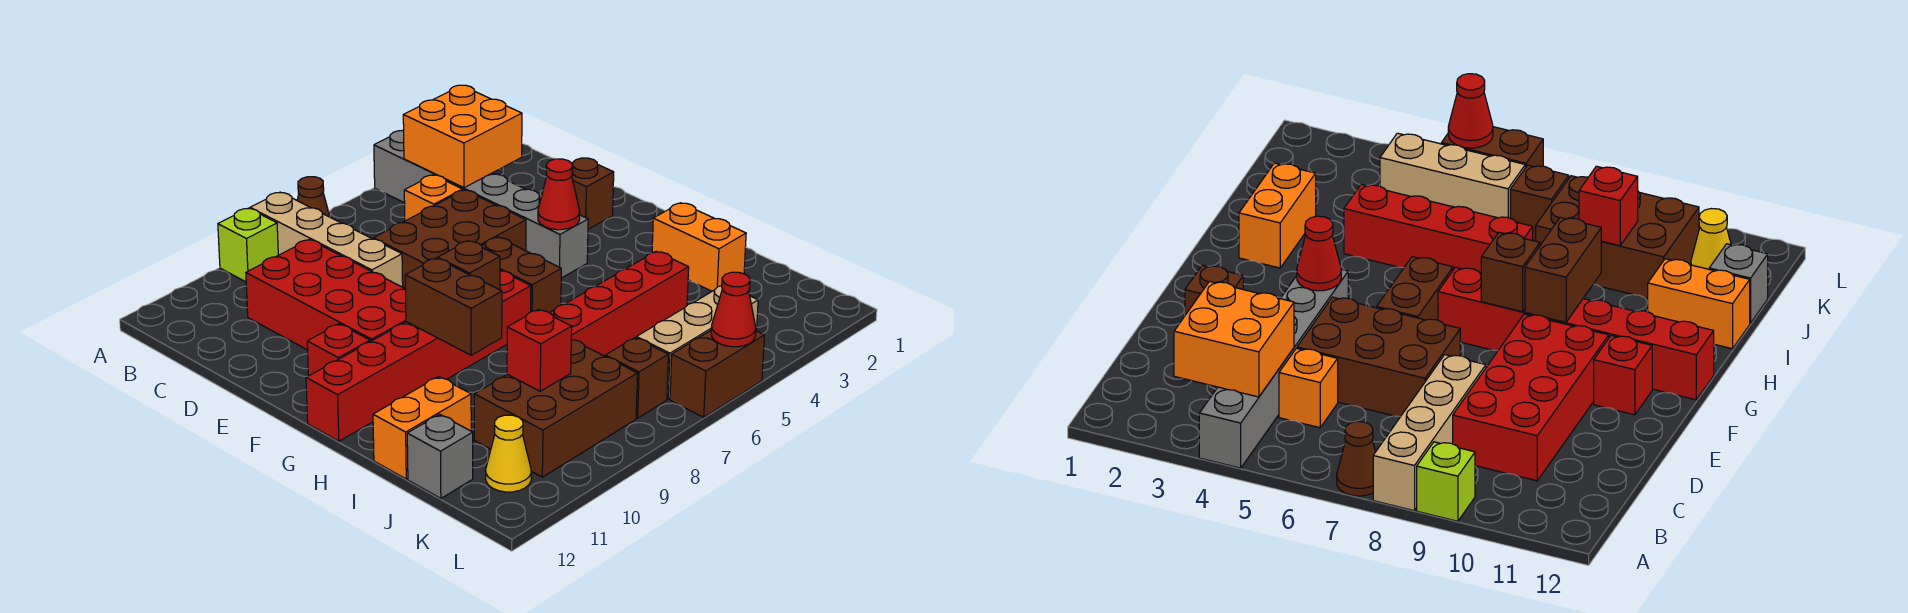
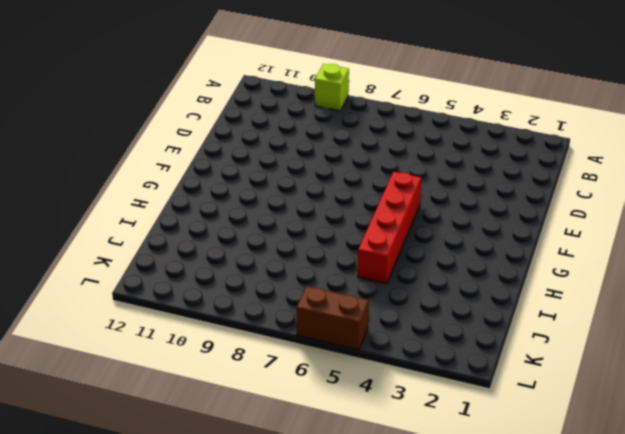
red 1x4 brick [358,172,422,284] -> red 1x4 brick turned to [550,251,689,356]
none -> grey 1x6 brick [374,131,588,278]
none -> brown 1x1 cone [297,177,330,217]
none -> tan 1x4 brick [250,192,403,287]

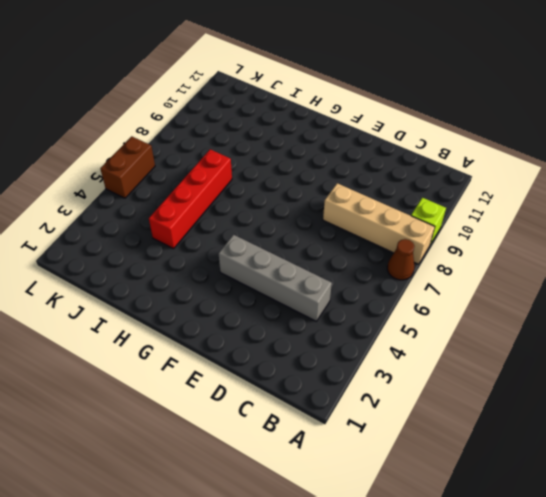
grey 1x4 brick [219,235,332,321] -> grey 1x6 brick [374,131,588,278]
none -> orange 1x1 brick [404,175,463,221]
none -> red 2x4 brick [246,239,406,350]
none -> brown 2x3 brick [374,190,526,289]

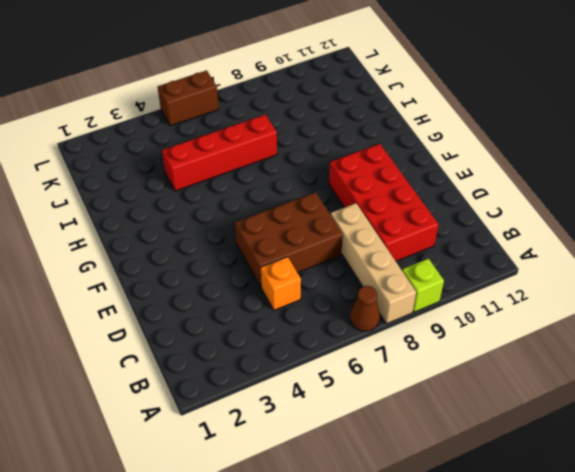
none -> grey 1x6 brick [374,131,588,278]
none -> brown 1x1 brick [572,158,614,229]
none -> brown 1x2 brick [482,237,561,313]

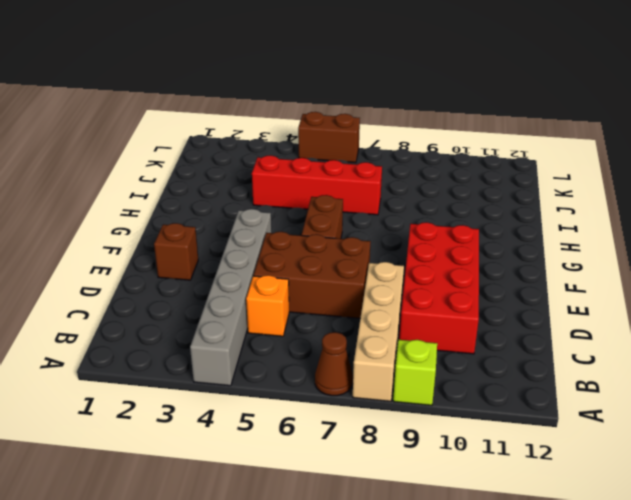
none -> red 1x1 brick [307,324,370,376]
none -> red 1x6 brick [306,270,531,441]
none -> orange 1x2 brick [652,203,746,291]

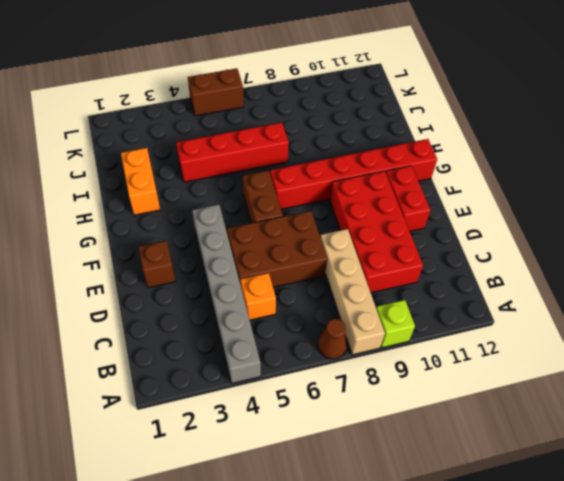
red 1x2 brick [386,166,431,231] -> red 1x1 brick [307,324,370,376]
none -> orange 1x2 brick [373,377,471,479]
none -> brown 2x3 brick [474,340,638,477]
none -> grey 1x1 brick [407,414,473,498]

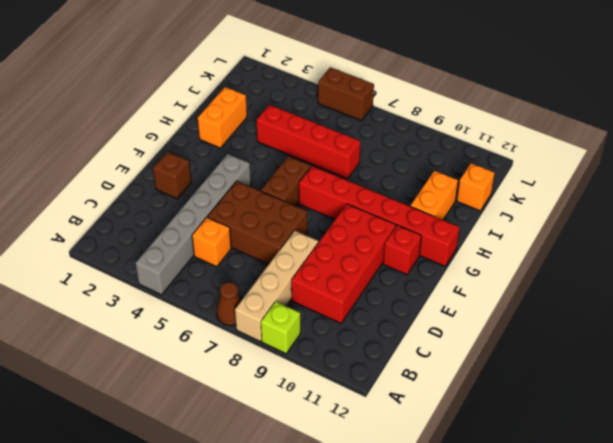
orange 1x2 brick [410,171,458,220] -> orange 1x2 brick turned to [373,377,471,479]
orange 1x1 brick [457,163,495,211] -> grey 1x1 brick [407,414,473,498]
none -> brown 2x3 brick [474,340,638,477]
none -> tan 1x3 brick [636,286,758,399]
none -> brown 1x1 brick [605,338,668,418]

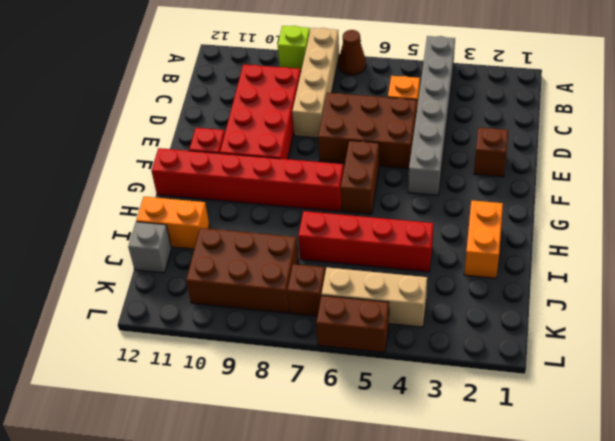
none -> yellow 1x1 cone [486,415,531,492]
none -> orange 2x2 brick [403,85,522,188]
none -> red 1x1 cone [538,159,580,230]

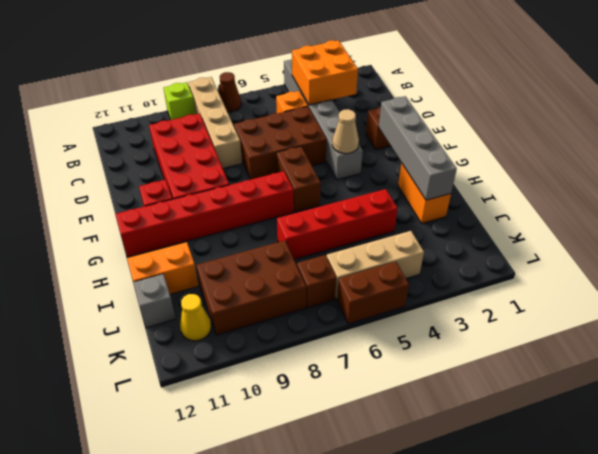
grey 1x4 brick [379,96,457,200] -> none
tan 1x1 cone [332,109,359,154] -> red 1x1 cone [538,159,580,230]
none -> brown 1x1 brick [438,241,500,290]
none -> brown 1x2 brick [405,258,502,355]
none -> red 1x1 brick [507,309,572,391]

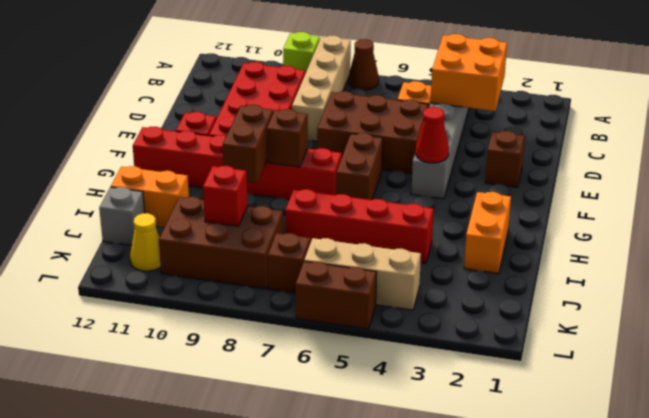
none -> red 1x1 cone [711,272,756,347]

